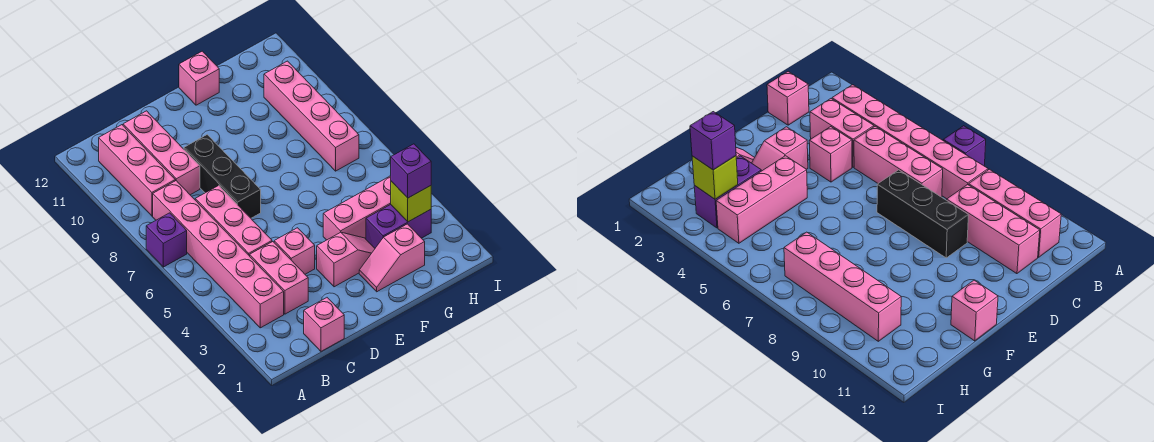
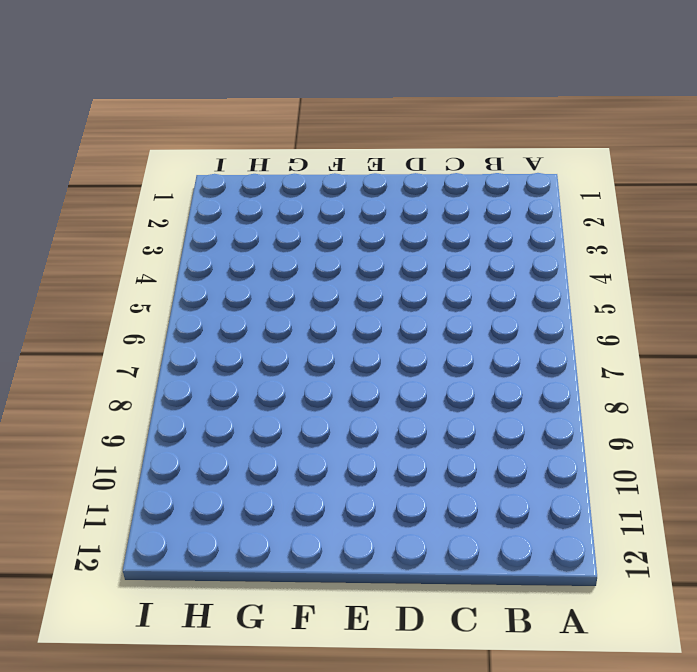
none -> purple 1x1 brick [146,213,187,267]
none -> pink 1x6 brick [153,181,284,328]
none -> pink 1x3 brick [99,125,175,216]

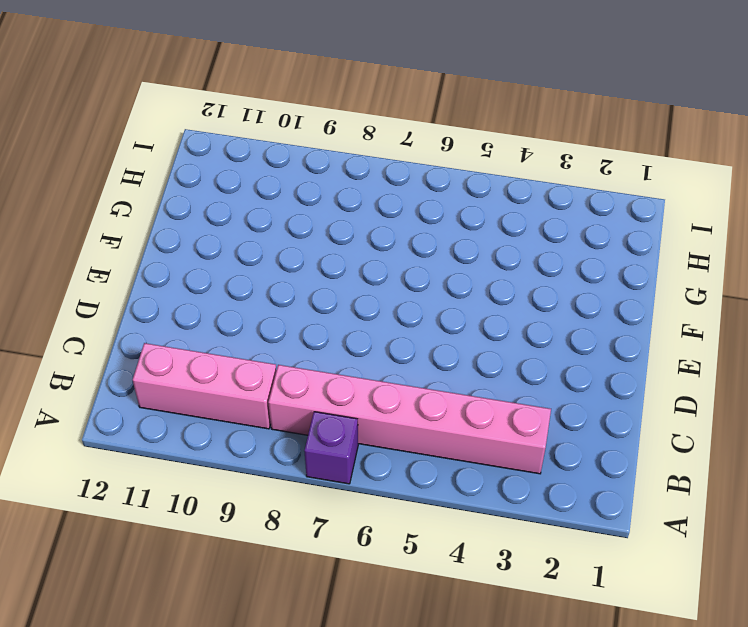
none -> pink 1x1 brick [304,298,344,351]
none -> pink 1x2 brick [250,242,308,314]
none -> pink 1x3 brick [195,186,272,256]

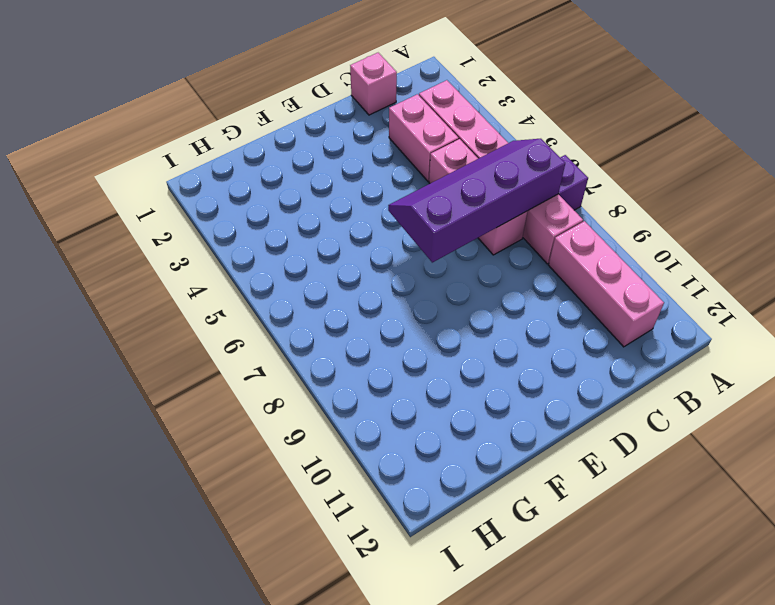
purple 2x4 slope [388,139,565,262] -> none
none -> pink 1x3 brick [123,111,200,195]
none -> pink 1x1 brick [274,228,315,274]
none -> black 1x3 brick [184,135,261,218]

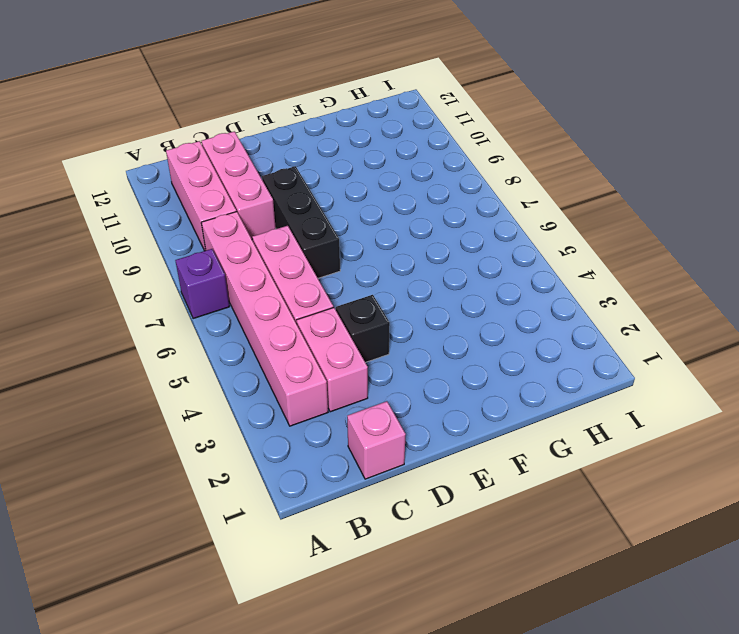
black 1x1 brick [336,295,390,363] -> pink 1x1 brick [274,228,315,274]
none -> pink 1x2 slope [317,232,375,287]
none -> pink 1x2 slope [359,224,425,292]
none -> pink 1x3 brick [323,176,391,240]

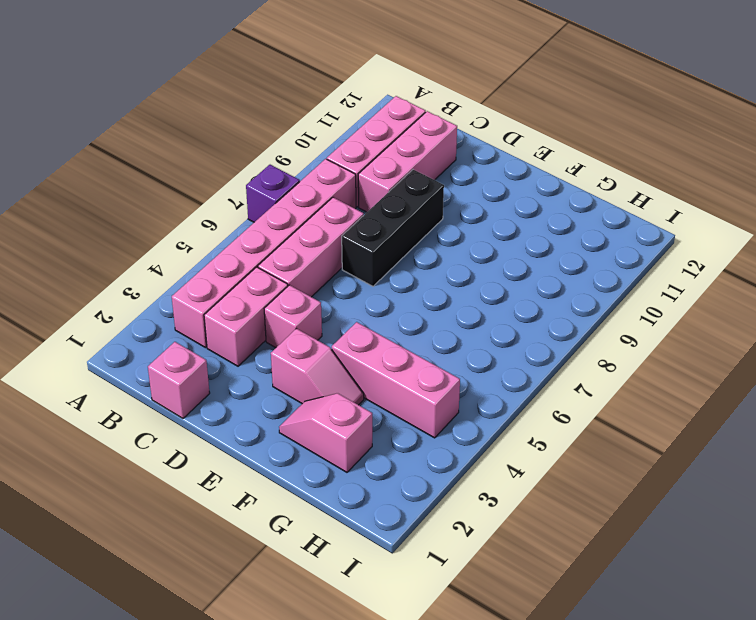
none -> pink 1x1 brick [179,51,219,105]
none -> purple 1x2 brick [366,205,431,248]
none -> pink 1x4 brick [264,61,359,171]

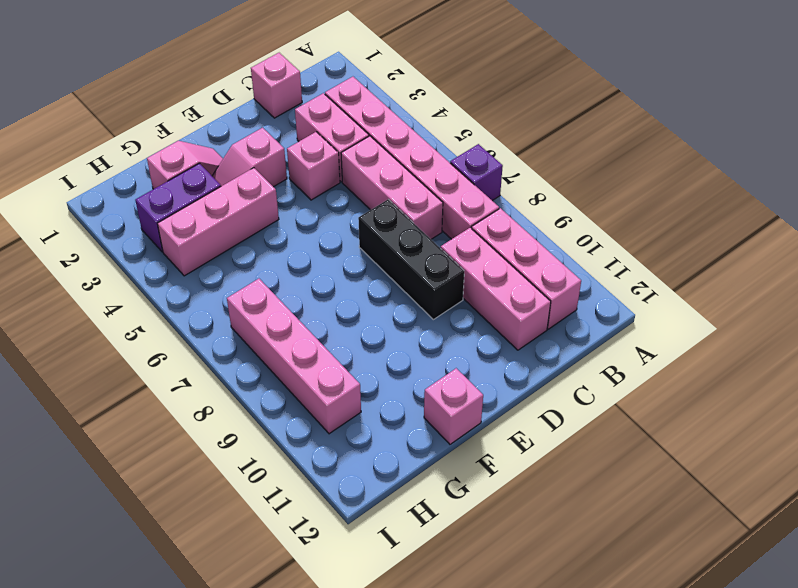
none -> lime 1x1 brick [391,181,431,222]
none -> purple 1x1 brick [391,144,431,198]

